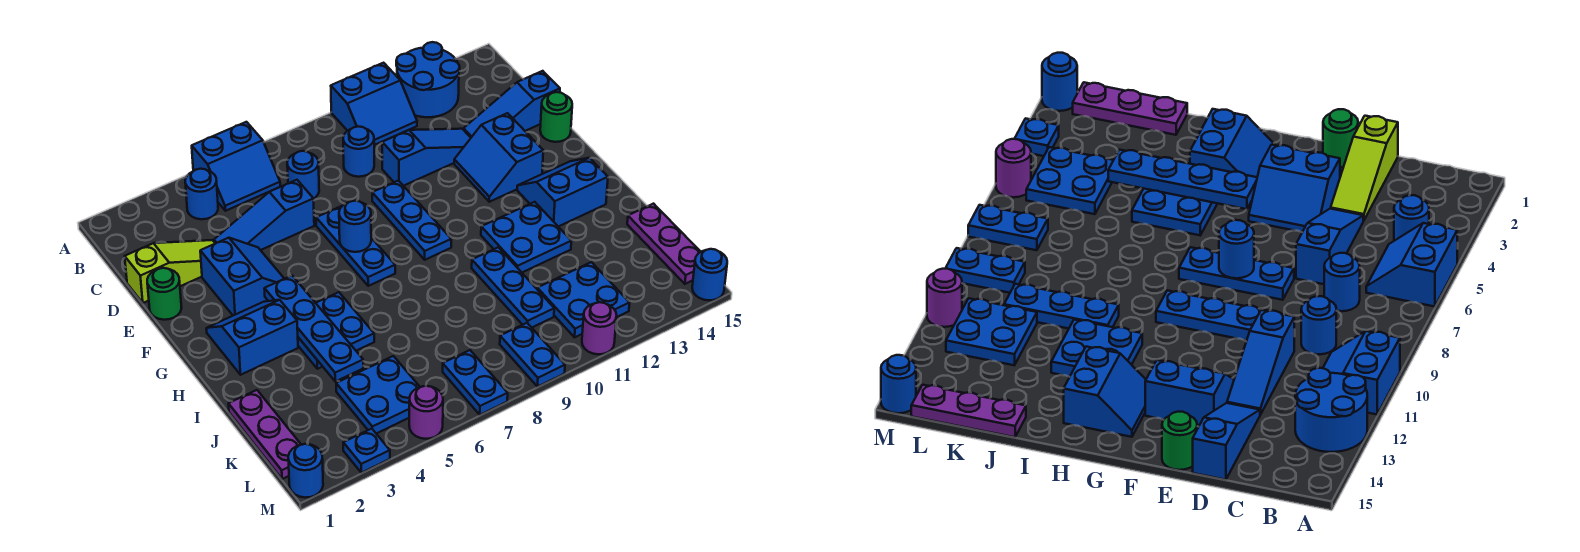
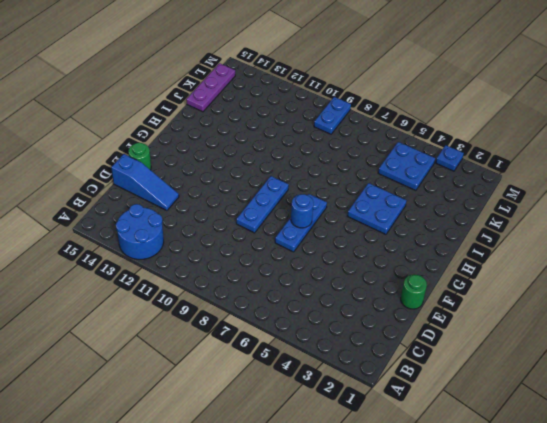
none -> blue 2x2 slope [192,122,280,211]
none -> blue 2x2 slope [331,63,417,145]
none -> blue 1x1 round brick [185,169,218,219]
none -> blue 1x1 round brick [287,151,319,198]

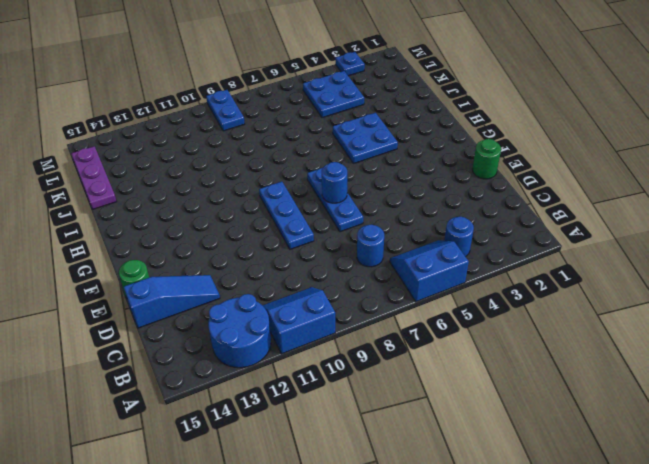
none -> blue 1x1 round brick [343,126,374,177]
none -> lime 1x3 slope [125,240,215,303]
none -> blue 1x3 slope [214,180,314,250]
none -> blue 1x3 slope [382,129,471,186]

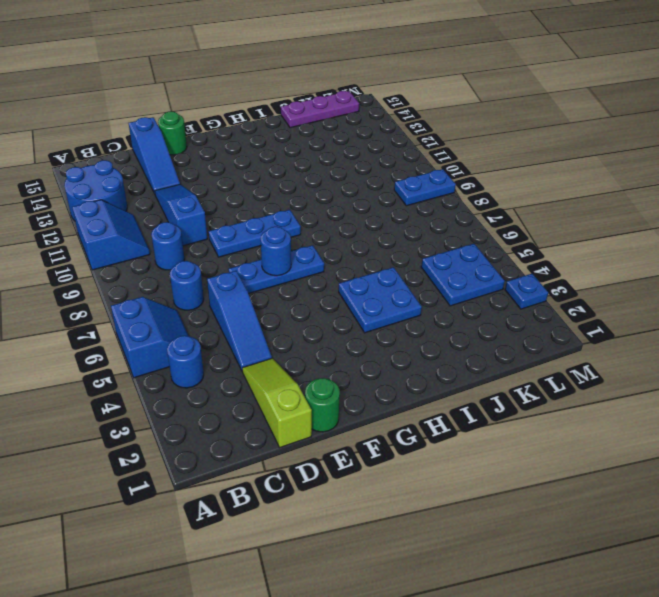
none -> blue 2x2 slope [200,238,284,315]
none -> blue 2x2 slope [454,113,543,202]
none -> blue 2x2 slope [206,300,298,375]
none -> blue 2x2 slope [517,158,608,227]

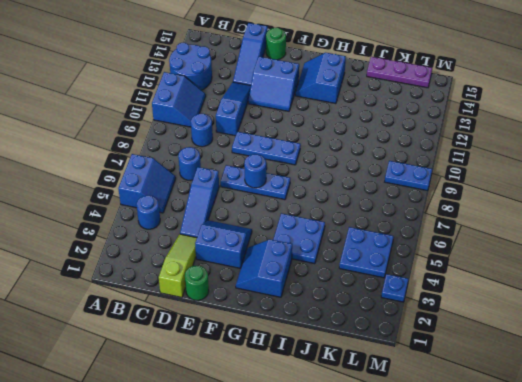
none -> blue 2x2 plate [481,202,571,272]
none -> blue 1x3 plate [472,247,554,327]
none -> purple 1x3 plate [229,390,301,479]
none -> blue 2x2 plate [537,262,629,337]

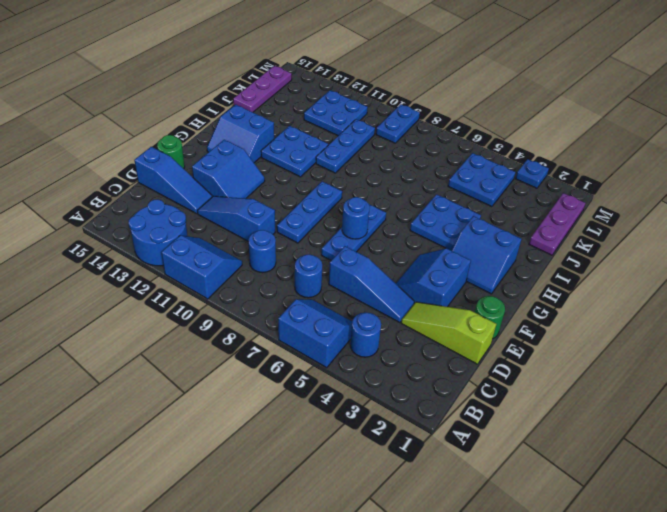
none -> blue 1x2 plate [443,350,508,415]
none -> blue 1x1 round brick [288,444,323,498]
none -> purple 1x1 round brick [409,386,443,439]
none -> purple 1x1 round brick [582,302,617,354]

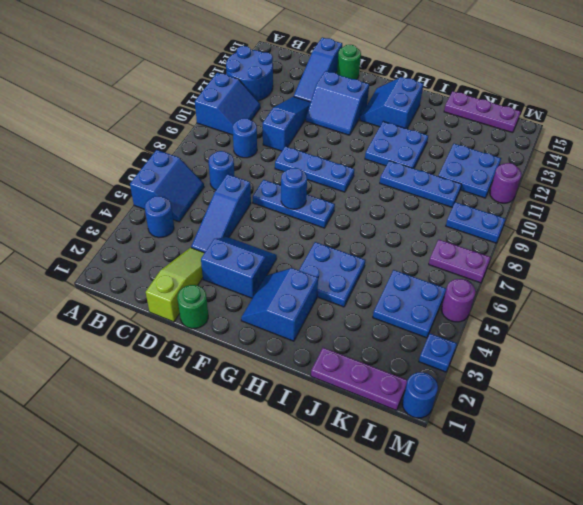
purple 1x2 plate [429,239,491,283] -> blue 1x2 plate [443,350,508,415]
none -> blue 1x1 round brick [692,249,727,300]
none -> blue 1x4 plate [264,276,363,381]

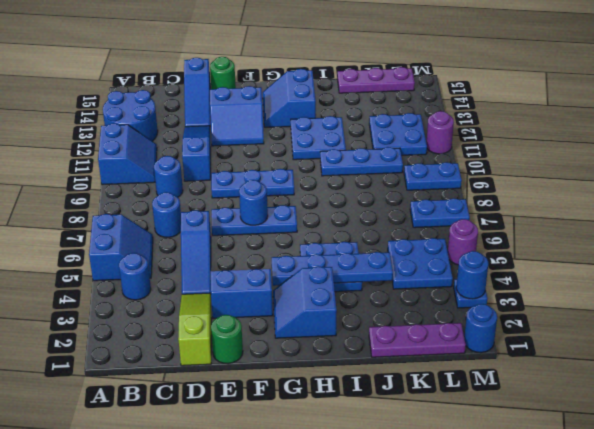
blue 1x1 round brick [456,251,488,299] -> blue 1x1 round brick moved to [692,249,727,300]

